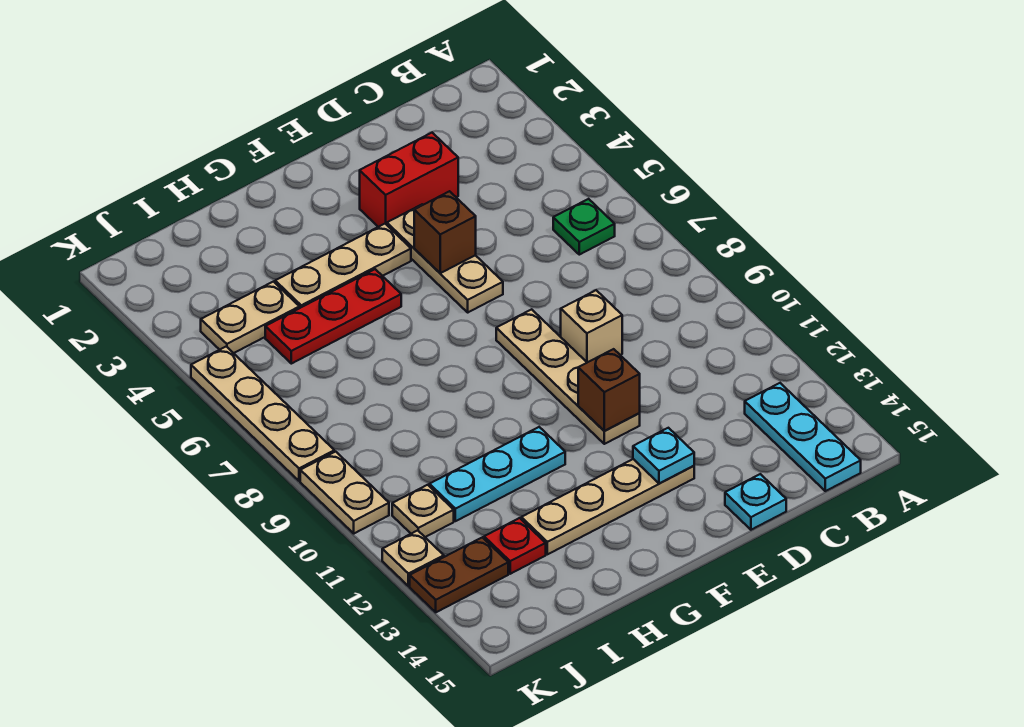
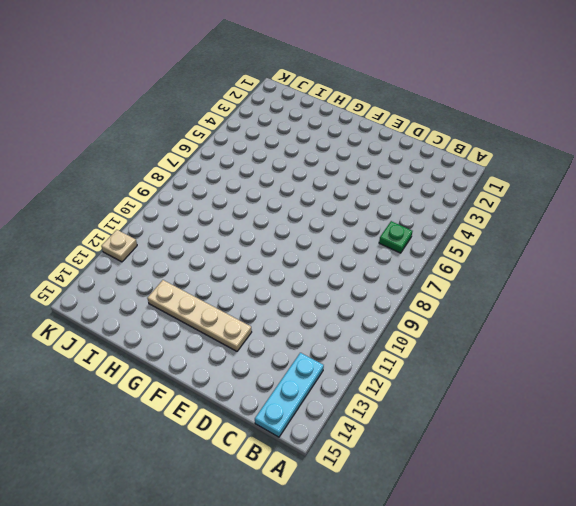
none -> red 1x2 brick [360,133,458,227]
none -> tan 1x1 brick [561,290,622,362]
none -> cyan 1x1 plate [725,474,786,530]

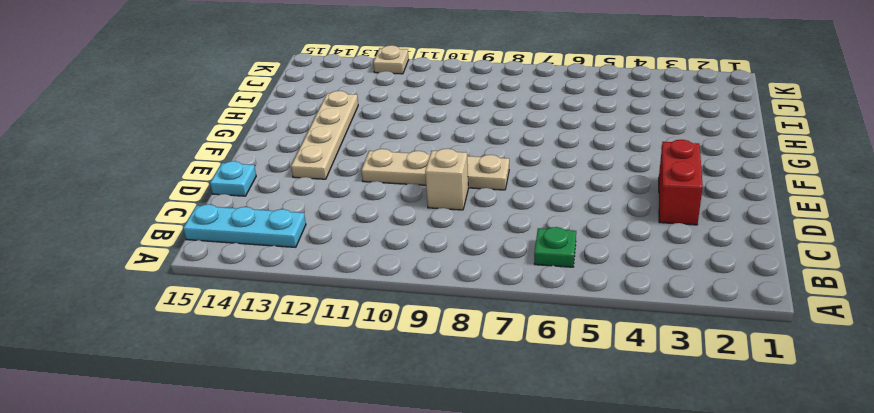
none -> tan 1x3 plate [387,204,503,312]
none -> tan 1x3 plate [275,224,411,308]
none -> red 1x3 plate [265,269,401,364]

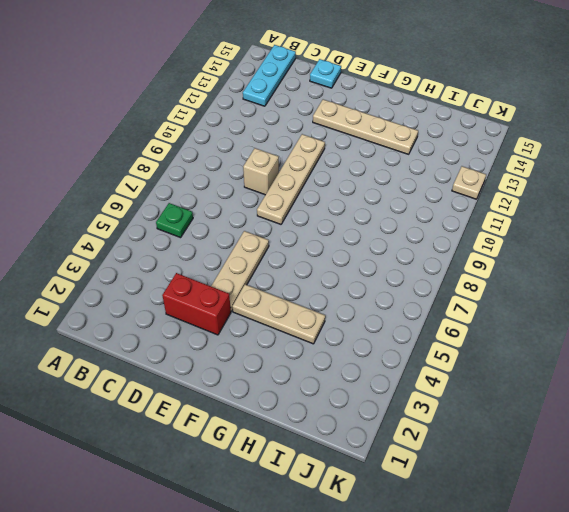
none -> red 1x3 plate [265,269,401,364]
none -> cyan 1x3 plate [429,427,565,521]
none -> tan 1x2 plate [201,282,299,353]

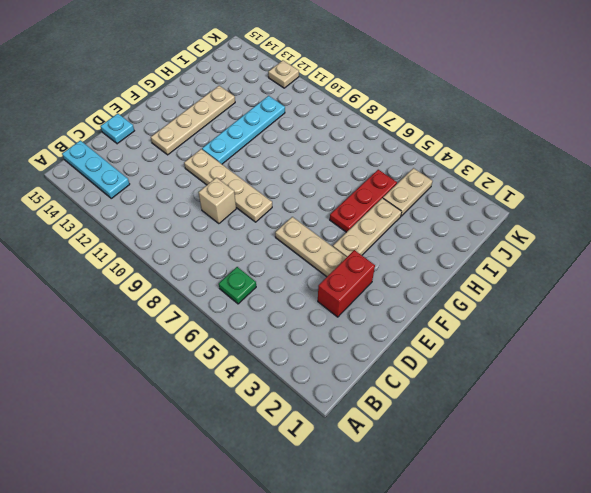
cyan 1x4 plate [202,96,285,164] -> cyan 1x3 plate [429,427,565,521]
none -> red 1x1 plate [484,518,546,574]
none -> tan 1x1 plate [392,485,454,537]
none -> brown 1x2 plate [410,537,508,612]

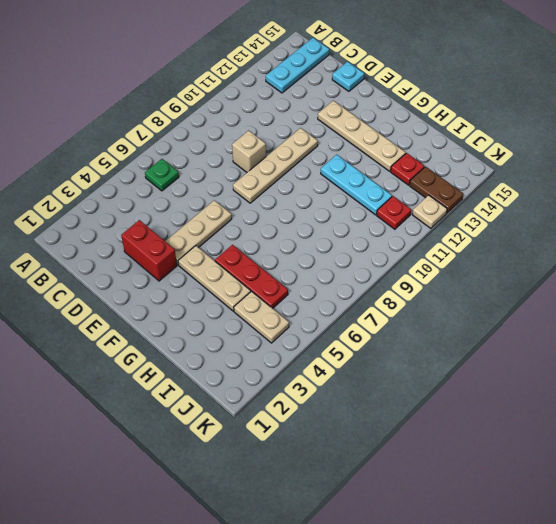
red 1x1 plate [377,196,411,229] -> tan 1x1 plate [392,485,454,537]
none -> tan 1x4 plate [191,346,334,481]
none -> tan 1x2 plate [300,452,389,533]
none -> brown 1x1 brick [414,191,476,273]

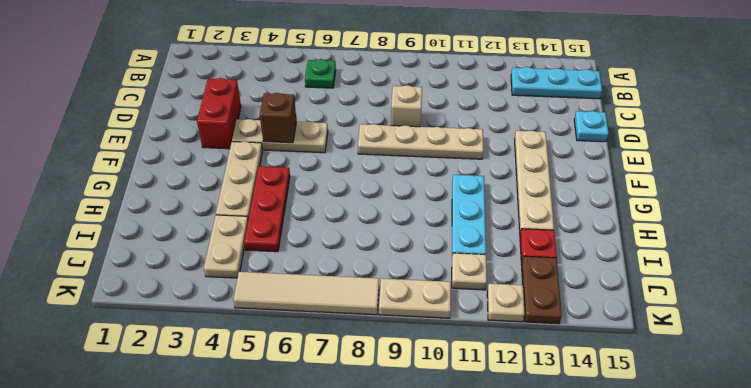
tan 1x4 tile [233,272,379,315] -> tan 1x4 plate [191,346,334,481]
none -> brown 1x1 brick [578,349,640,431]
none -> cyan 1x1 plate [633,428,694,483]

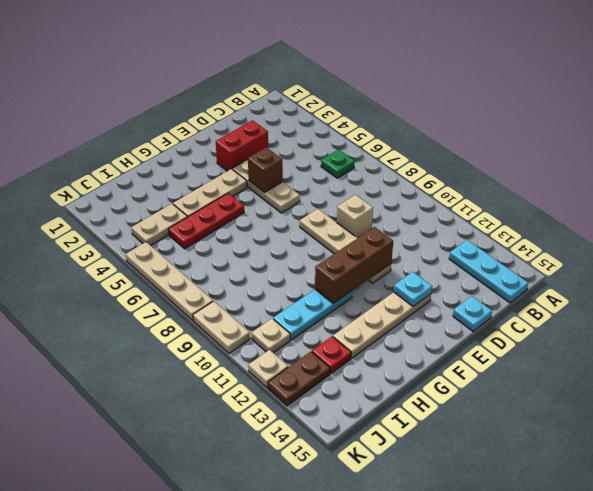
brown 1x3 brick [315,227,393,304] -> brown 1x1 brick [578,349,640,431]

